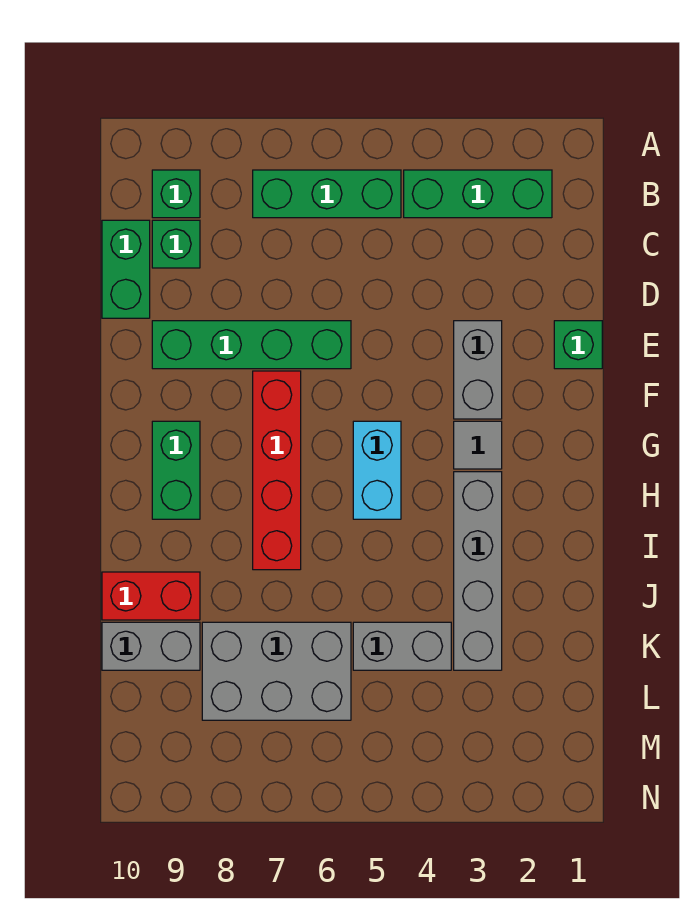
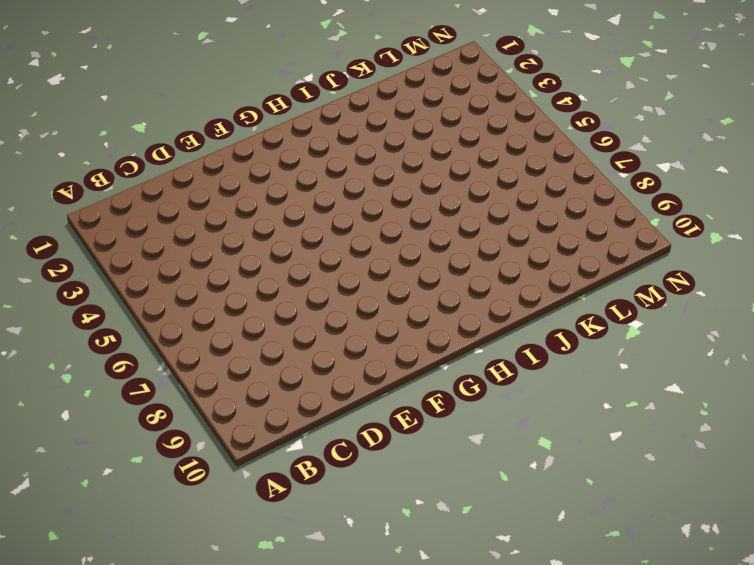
none -> green 1x3 brick [404,170,552,218]
none -> green 1x3 brick [253,170,401,218]
none -> green 1x1 brick [152,170,200,218]

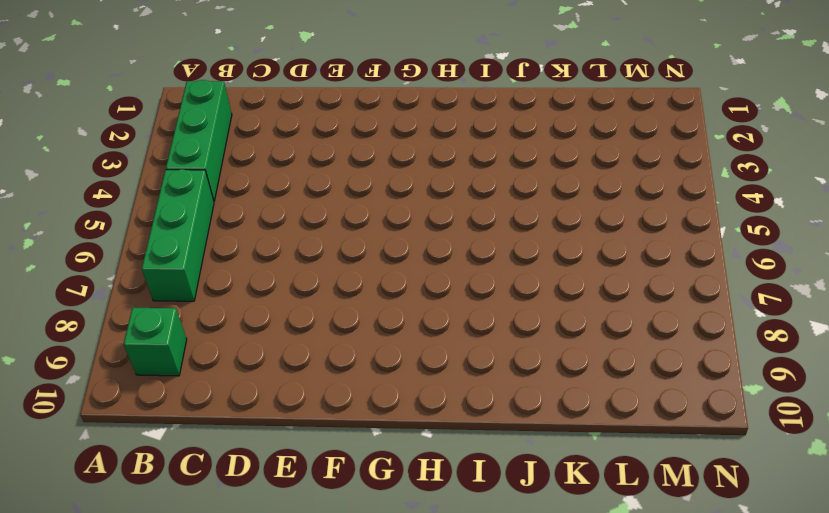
none -> green 1x1 brick [152,220,200,268]
none -> green 1x2 brick [102,220,150,318]
none -> green 1x1 brick [554,321,602,369]

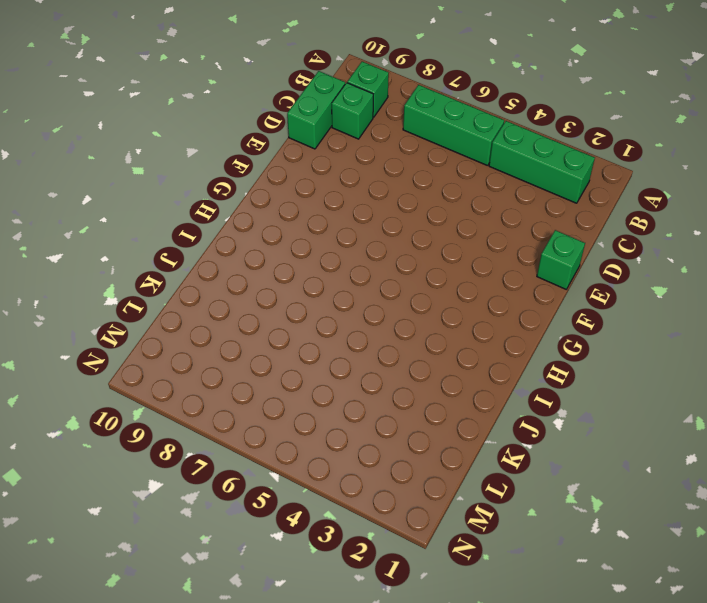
none -> grey 1x2 brick [454,321,502,419]
none -> green 1x4 brick [152,321,351,369]
none -> red 1x4 brick [253,371,301,570]

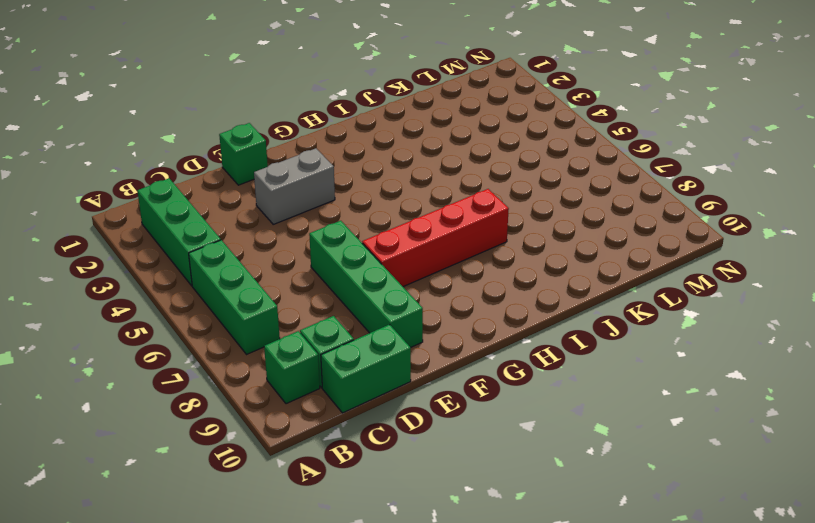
none -> grey 1x1 tile [454,421,502,469]
none -> cyan 1x2 brick [353,421,401,519]
none -> green 1x2 brick [152,421,200,519]

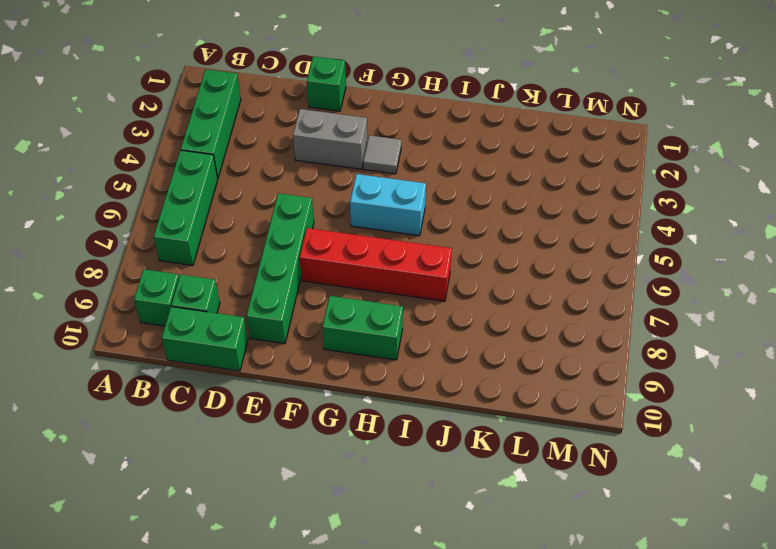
none -> grey 1x4 brick [454,472,502,670]
none -> red 1x2 brick [102,572,200,620]
none -> grey 1x2 brick [353,622,451,670]

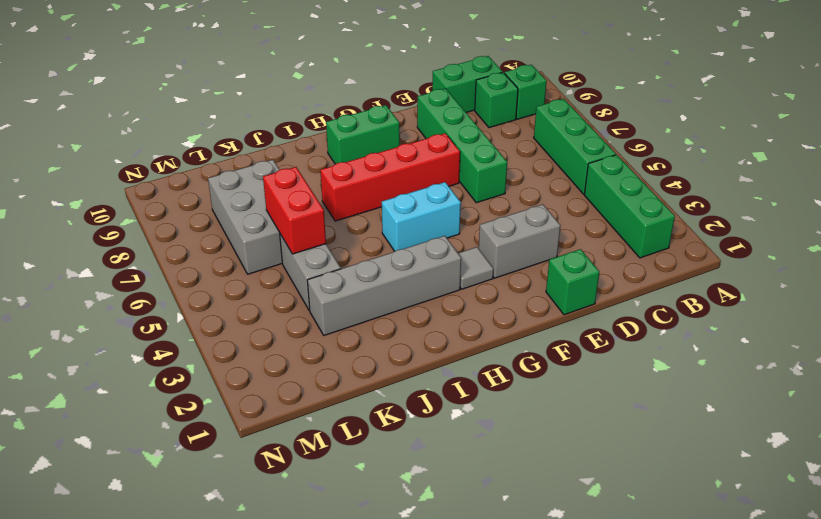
red 1x2 brick [263,167,326,254] -> red 1x2 brick moved to [102,572,200,620]
none -> grey 1x2 brick [102,622,200,670]

